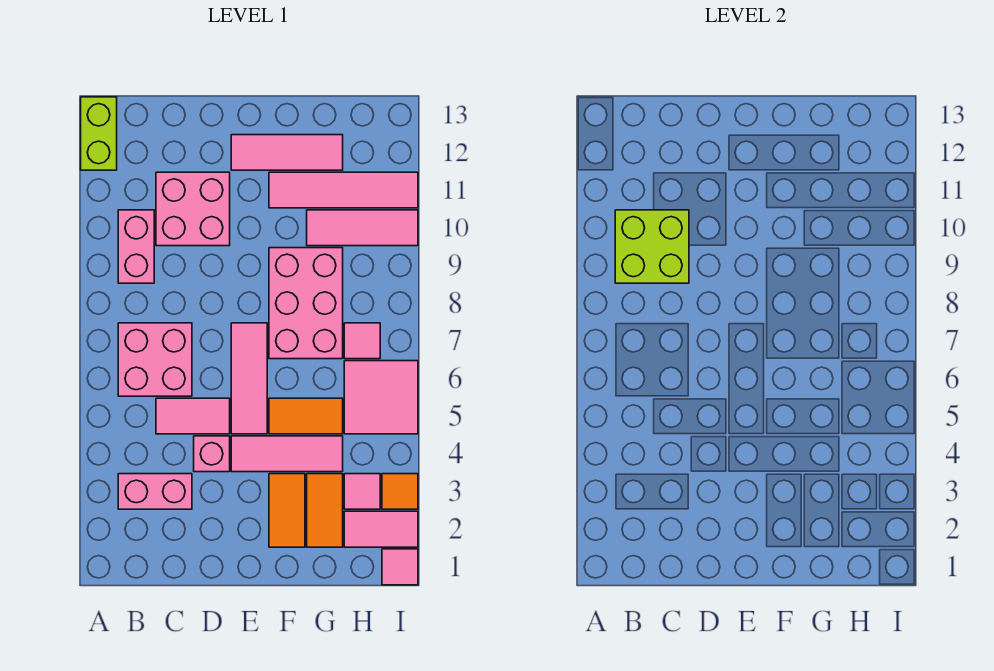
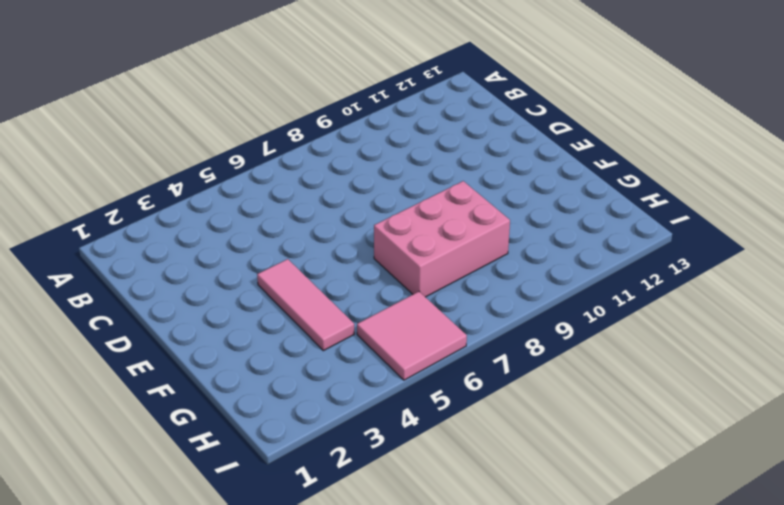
none -> lime 1x2 brick [81,97,117,170]
none -> pink 1x2 brick [118,474,192,509]
none -> pink 2x2 brick [118,323,192,396]

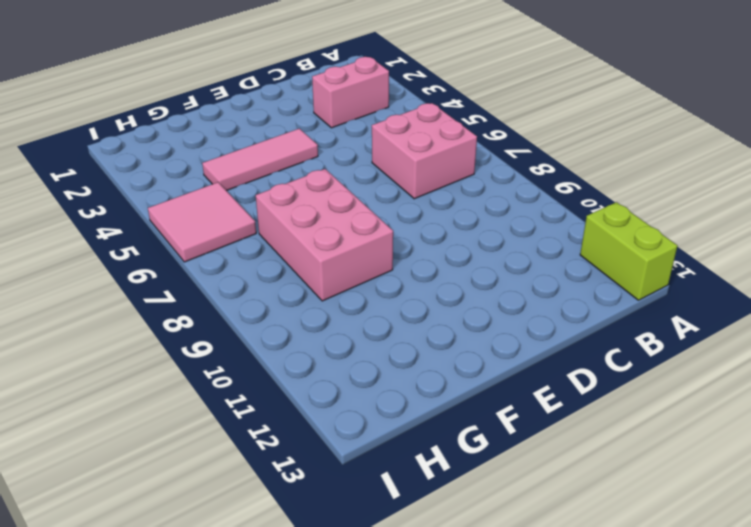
none -> pink 1x2 brick [118,210,154,283]
none -> pink 1x2 tile [156,398,230,434]
none -> pink 2x2 brick [156,172,230,246]

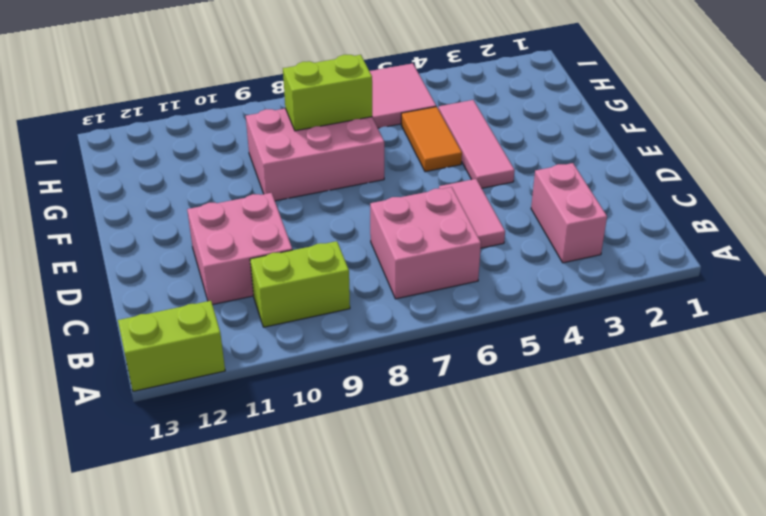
lime 1x2 brick [250,241,350,327] -> pink 1x2 brick [118,210,154,283]
lime 1x2 brick [283,55,372,131] -> none
none -> pink 1x1 brick [194,436,230,472]
none -> pink 1x3 tile [231,323,267,434]
none -> pink 1x3 tile [231,135,343,170]

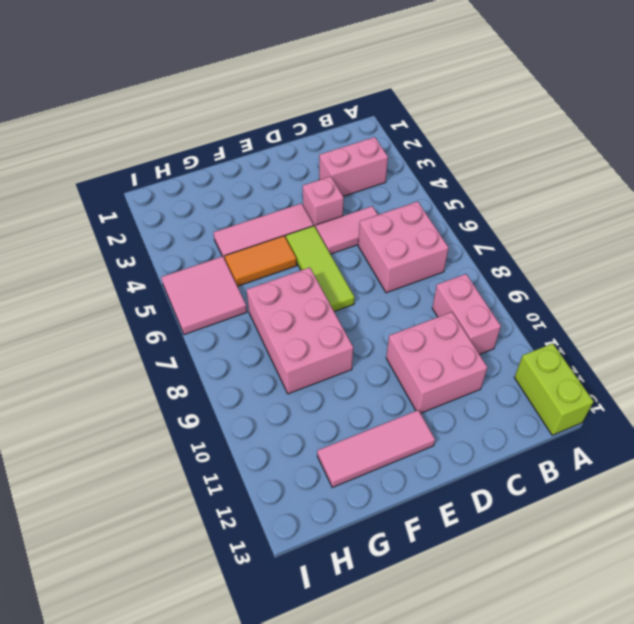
lime 1x3 tile [286,226,355,312] -> pink 1x3 tile [231,323,267,434]
none -> orange 1x2 tile [269,474,305,547]
none -> pink 1x4 tile [269,172,418,208]
none -> orange 1x2 tile [307,474,343,547]

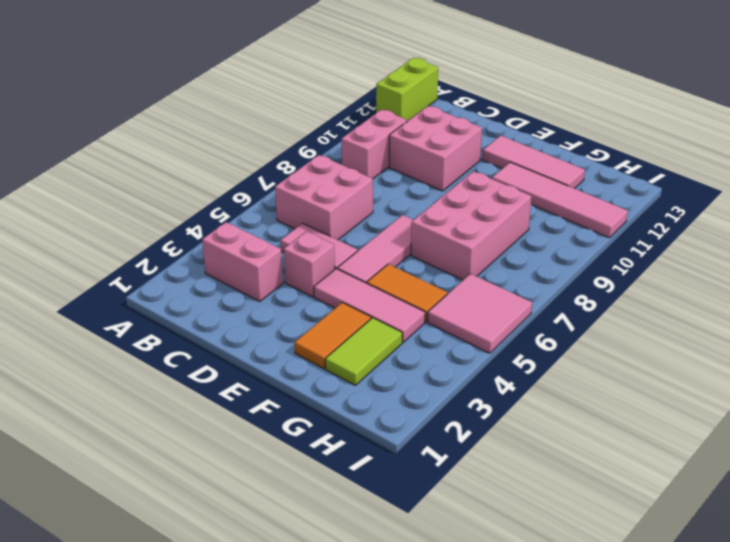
lime 1x2 tile [325,318,402,385] -> orange 1x2 tile [307,474,343,547]
none -> pink 1x3 tile [307,210,418,246]
none -> pink 1x2 tile [344,511,418,547]
none -> pink 1x1 tile [344,474,380,509]

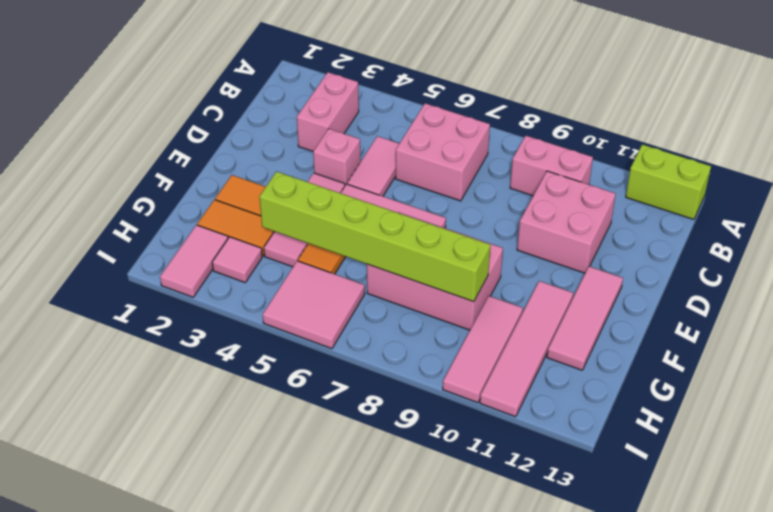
lime 1x6 brick [259,171,490,302] -> none
none -> pink 1x1 tile [344,323,380,359]
none -> pink 1x1 tile [382,549,418,585]
none -> orange 1x1 tile [382,474,418,509]

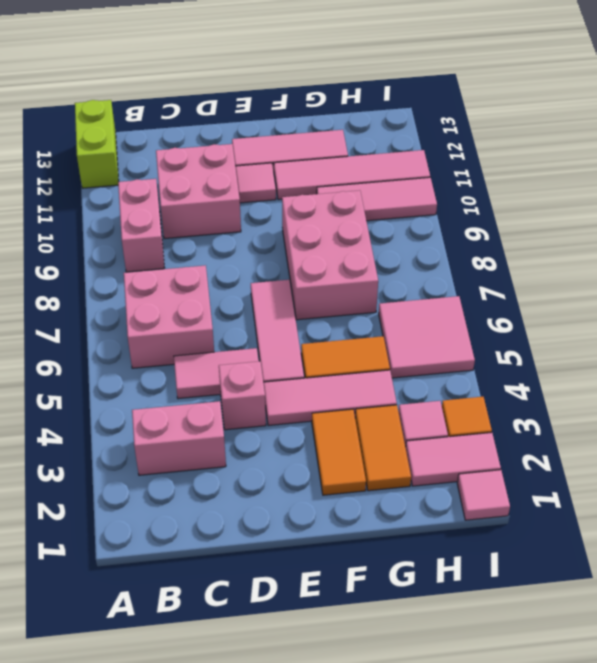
pink 1x1 tile [235,163,276,203] -> pink 1x1 tile moved to [344,323,380,359]
none -> lime 2x2 brick [615,210,689,283]

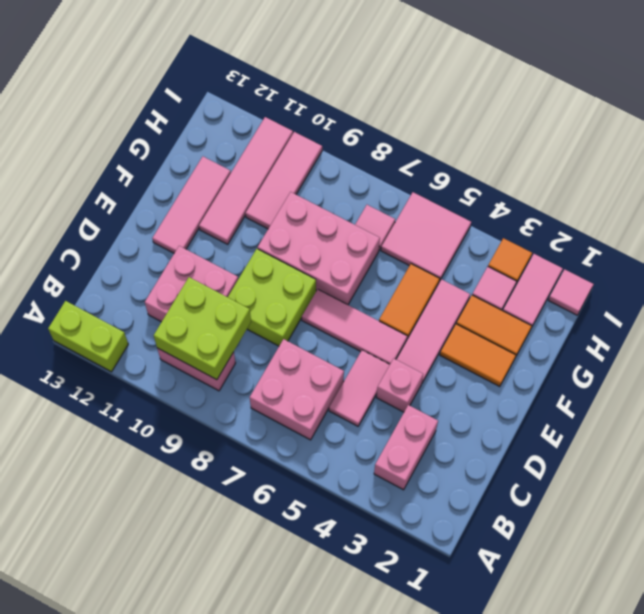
lime 2x2 brick [228,249,316,346] -> none

